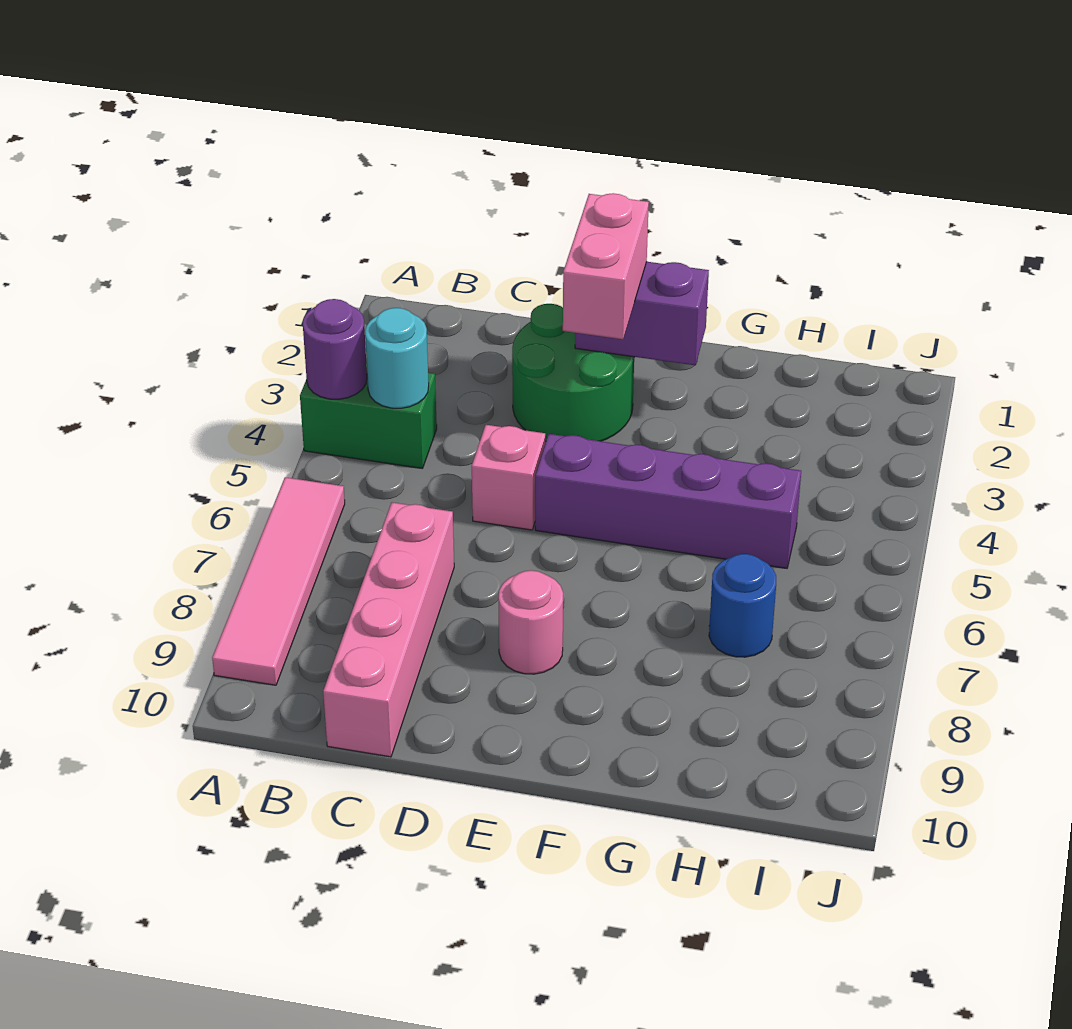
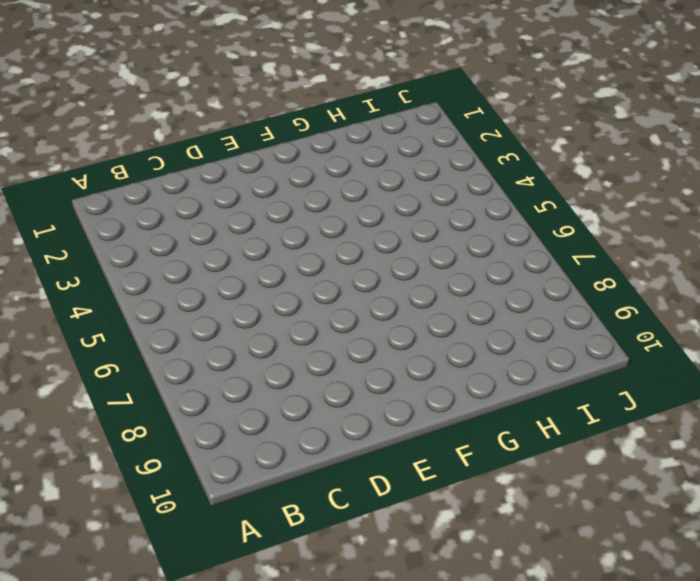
none -> green 1x2 brick [300,364,437,468]
none -> pink 1x4 tile [212,477,345,685]
none -> pink 1x4 brick [323,502,454,757]

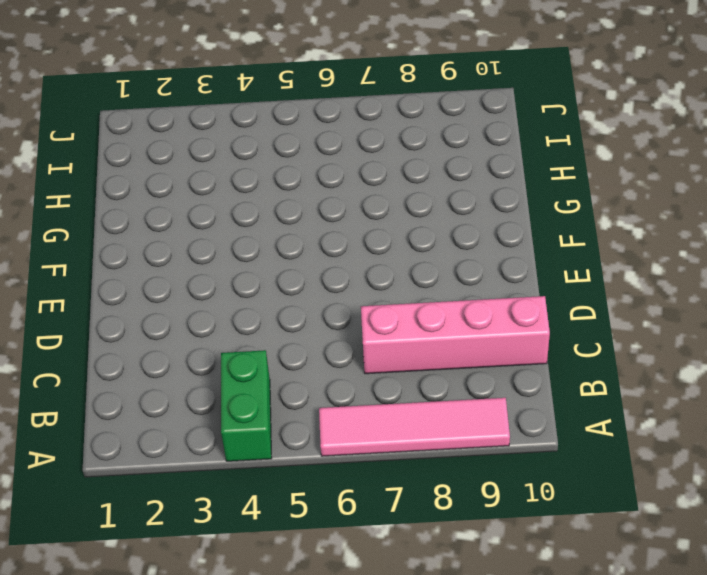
none -> green 2x2 round brick [512,304,634,441]
none -> pink 1x1 brick [472,425,545,530]
none -> purple 1x4 brick [535,434,801,568]

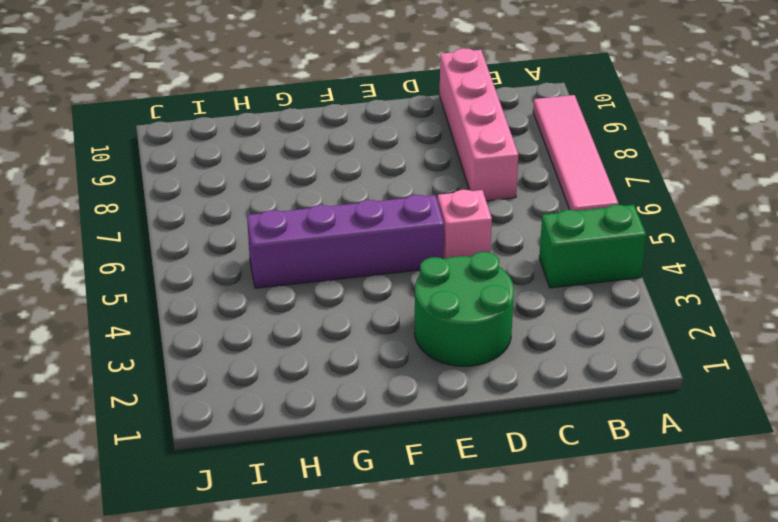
none -> pink 1x1 round brick [498,570,563,674]
none -> blue 1x1 round brick [709,554,776,657]
none -> purple 1x1 round brick [303,299,367,399]

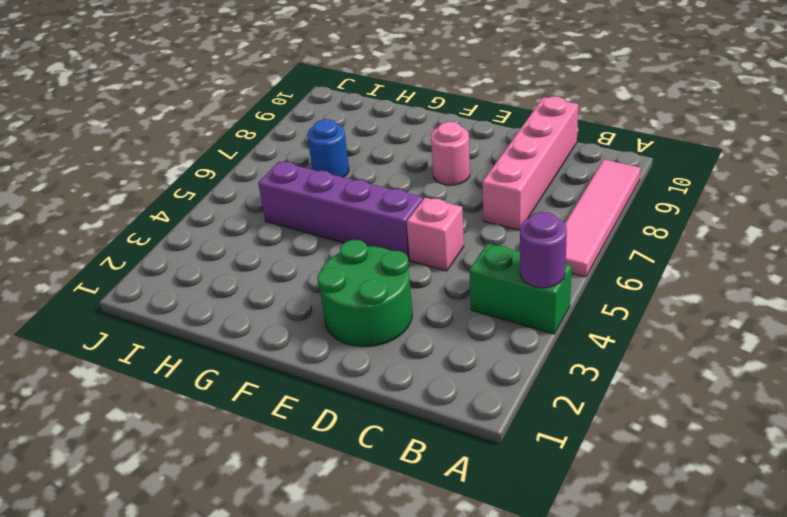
none -> cyan 1x1 round brick [365,308,429,408]
none -> purple 1x2 brick [575,262,709,365]
none -> pink 1x2 brick [563,193,649,339]

